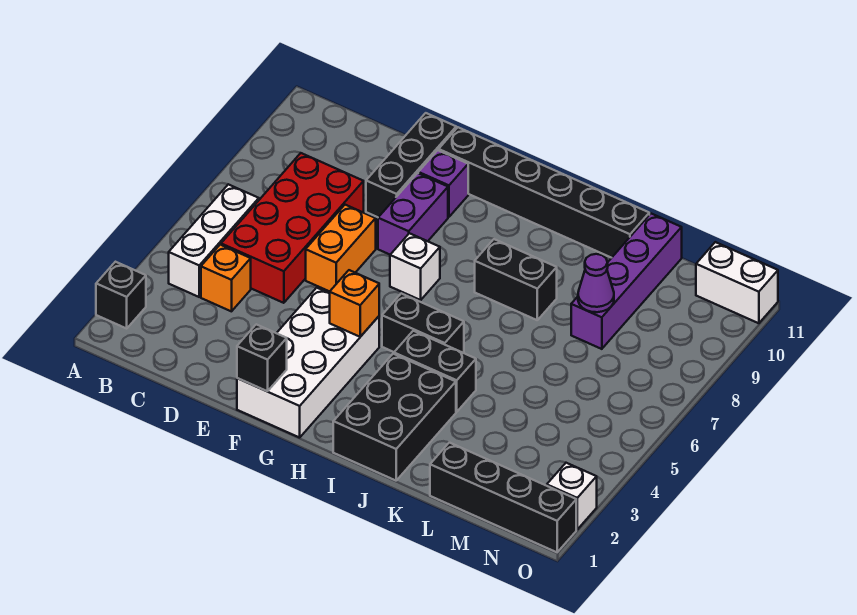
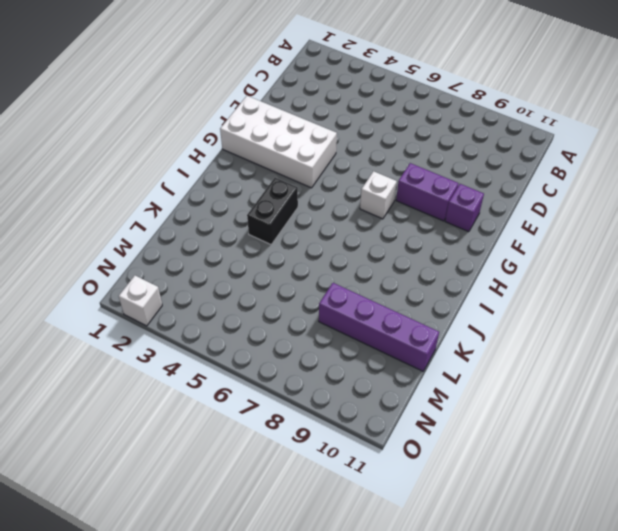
none -> black 1x1 brick [96,262,146,328]
none -> white 1x3 brick [169,184,259,297]
none -> orange 1x1 brick [201,245,251,311]

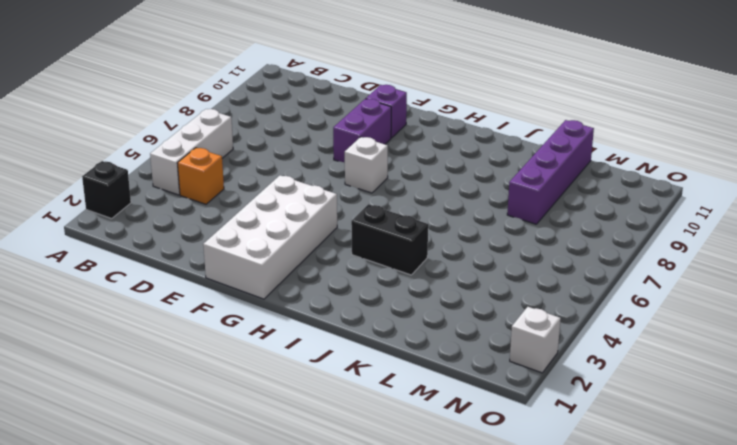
none -> red 2x4 brick [221,153,364,303]
none -> orange 1x2 brick [306,205,376,292]
none -> black 1x3 brick [366,113,456,217]

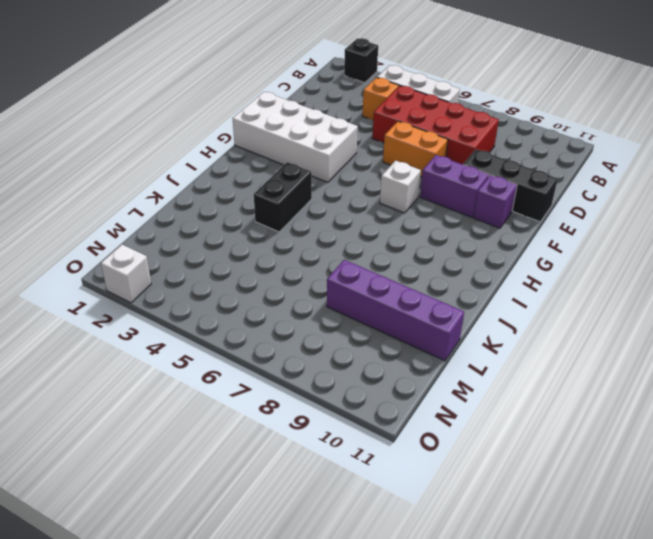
none -> black 1x6 brick [439,127,649,258]
none -> black 1x2 brick [382,293,464,353]
none -> black 2x3 brick [333,354,456,481]

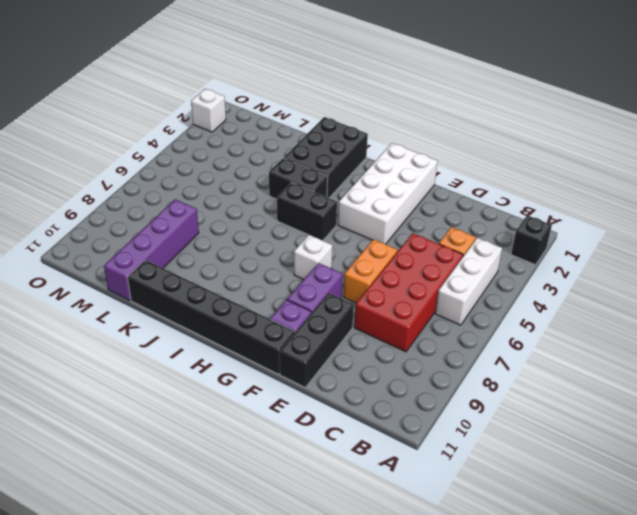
none -> black 1x2 brick [475,239,557,320]
none -> black 1x4 brick [430,443,576,552]
none -> white 1x2 brick [696,242,778,323]

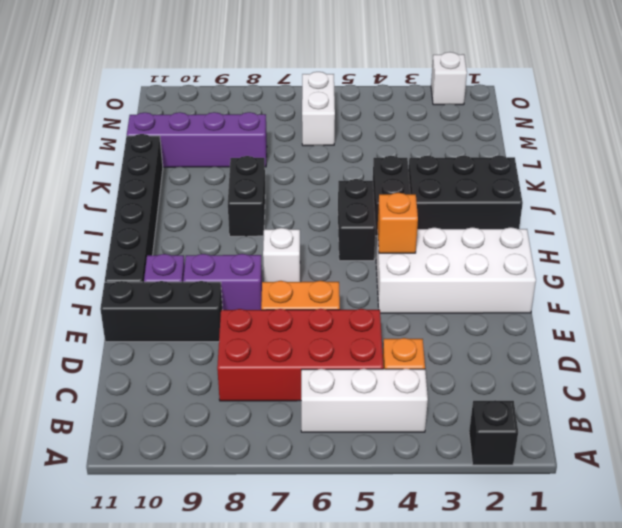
white 1x2 brick [302,72,335,146] -> white 1x2 brick moved to [696,242,778,323]
none -> black 1x4 brick [430,443,576,552]
none -> black 1x1 brick [237,324,287,391]
none -> purple 1x1 cone [578,254,614,312]

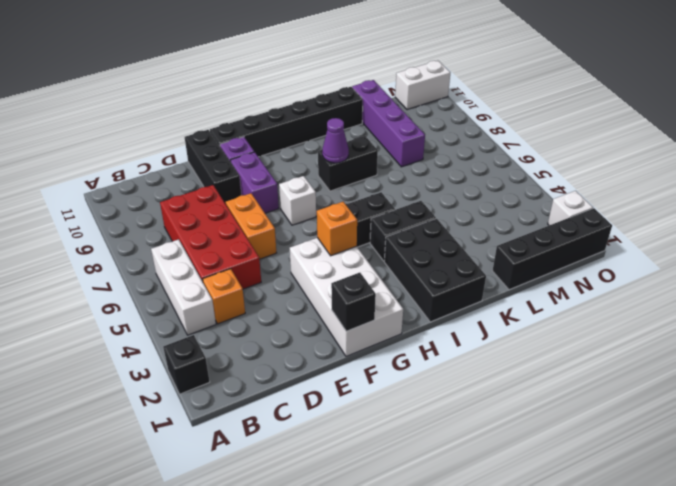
purple 1x1 cone [322,118,349,163] -> purple 1x1 cone moved to [578,254,614,312]

